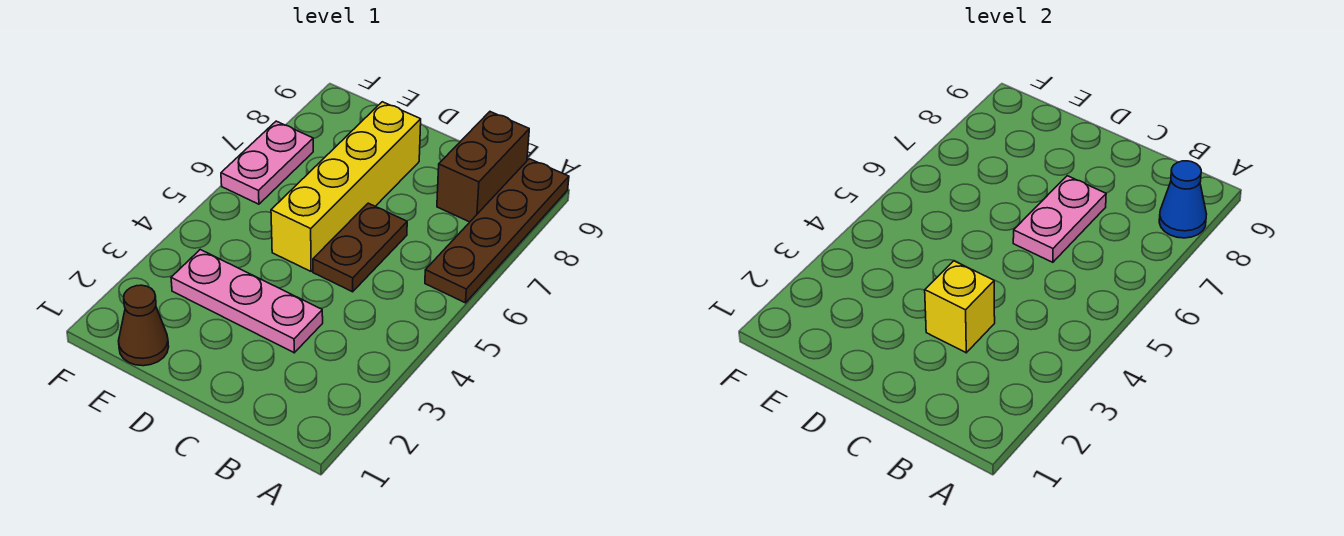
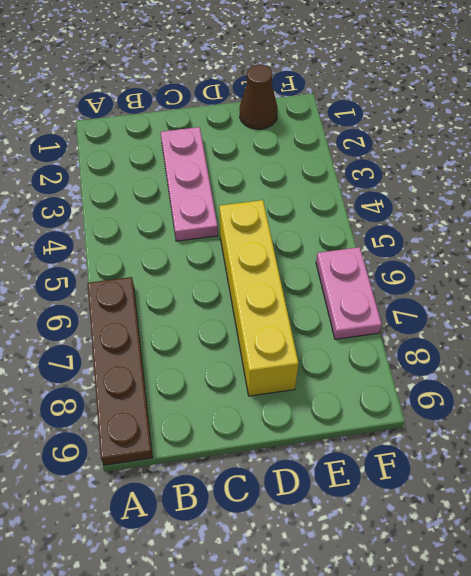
pink 1x3 plate [161,127,218,241] -> pink 1x3 plate turned to [171,250,323,353]
none -> brown 1x2 brick [437,112,529,222]
none -> brown 1x2 plate [313,203,407,292]

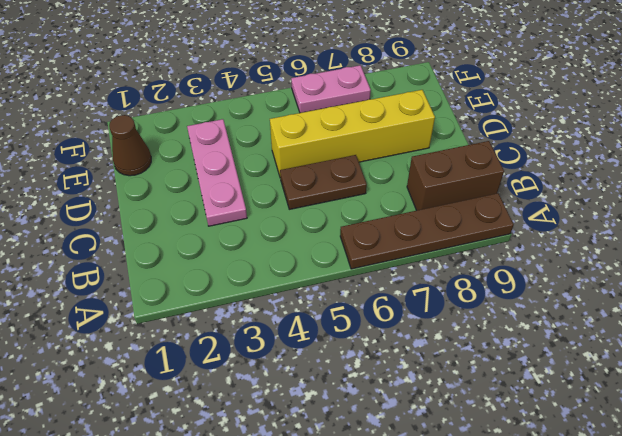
none -> blue 1x1 cone [1159,161,1207,238]
none -> yellow 1x1 brick [925,261,995,353]

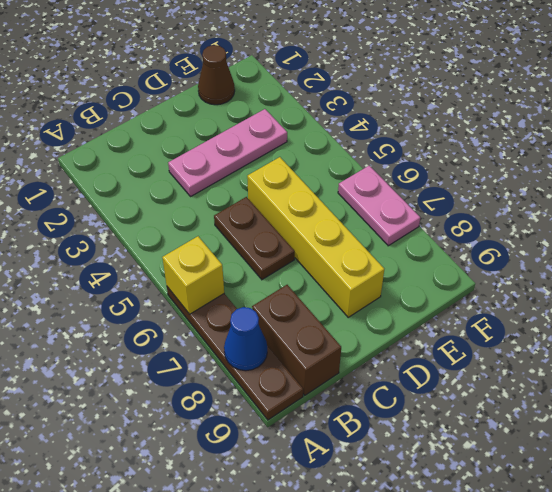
yellow 1x1 brick [162,236,224,314] -> yellow 1x1 brick moved to [925,261,995,353]
none -> pink 1x2 plate [1013,176,1106,262]

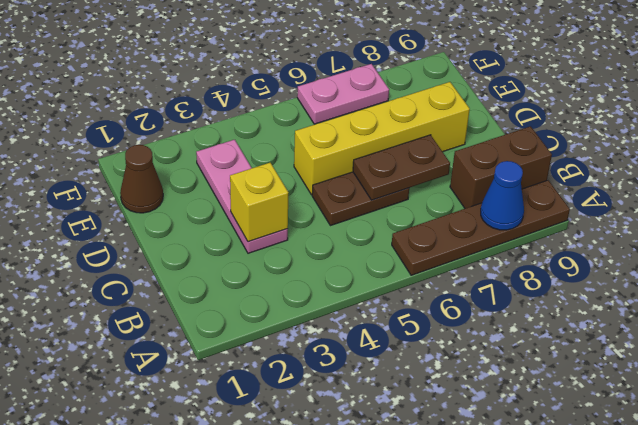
brown 1x2 plate [353,135,450,200] -> pink 1x2 plate [1013,176,1106,262]

